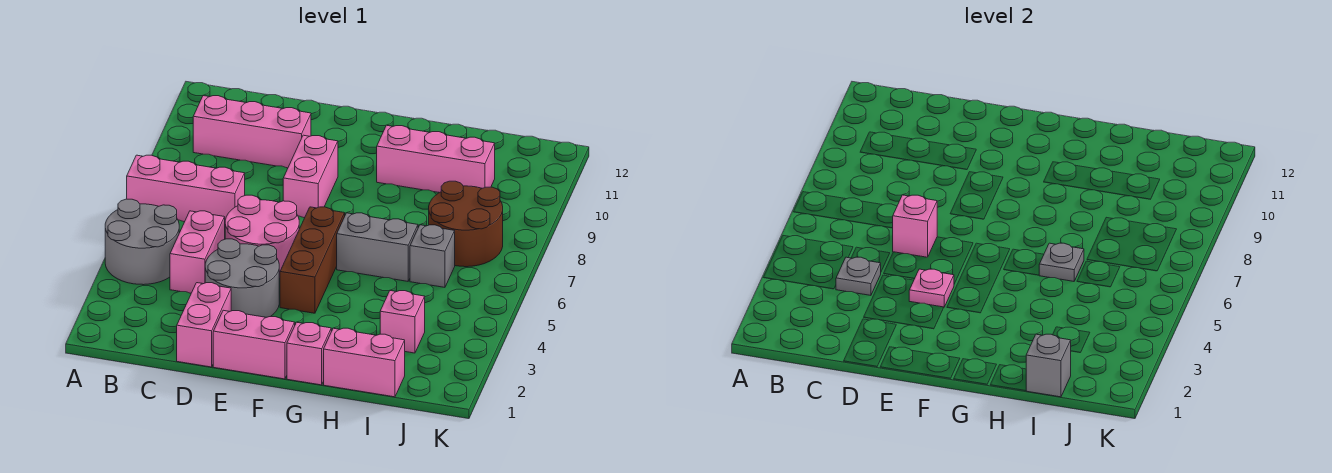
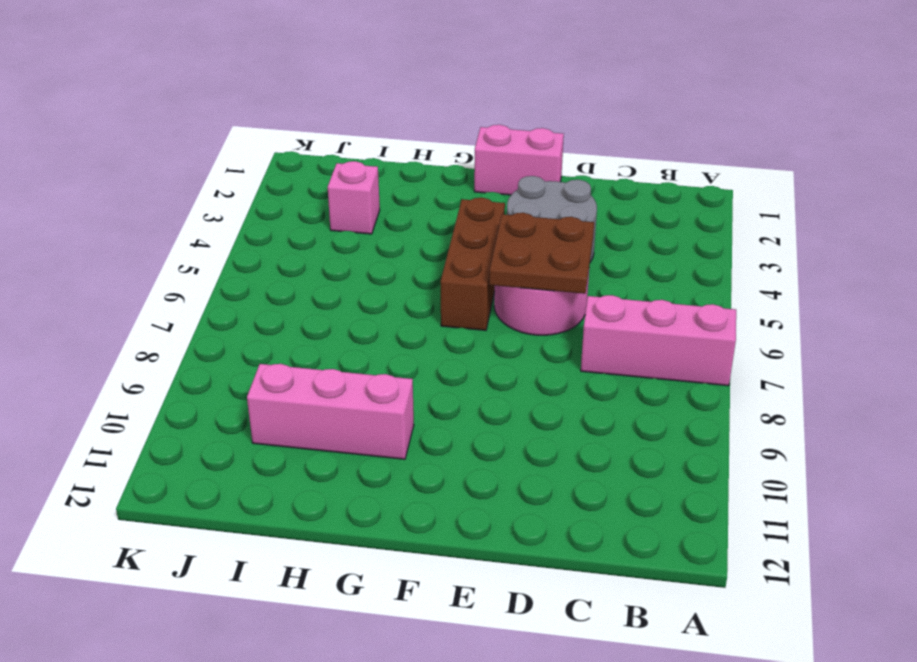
brown 2x2 plate [489,213,594,294] -> pink 1x1 brick [893,195,937,257]
none -> grey 2x2 round brick [105,199,179,285]
none -> pink 1x3 brick [193,96,311,168]
none -> pink 1x2 brick [170,211,225,293]

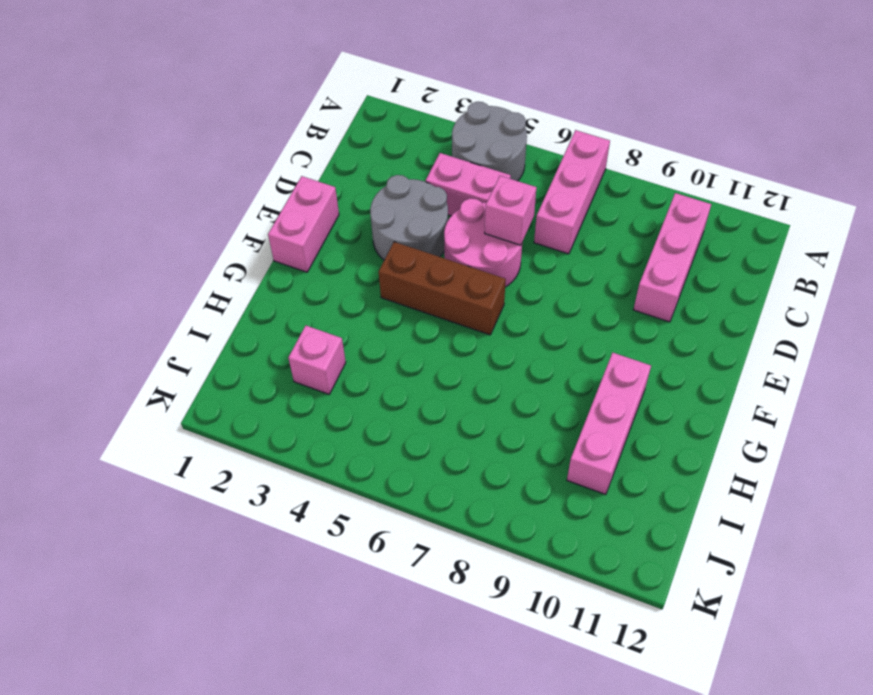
none -> pink 1x2 brick [177,283,231,367]
none -> pink 1x2 brick [283,135,338,218]
none -> pink 1x1 brick [287,322,331,385]

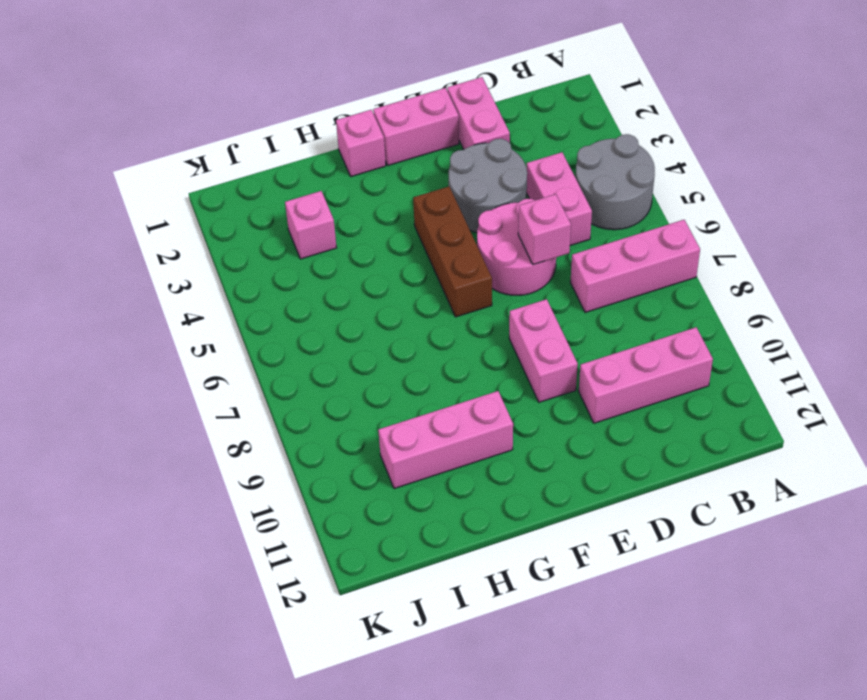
none -> grey 1x2 brick [337,213,418,281]
none -> pink 1x2 brick [324,328,405,397]
none -> grey 1x1 brick [410,225,455,287]

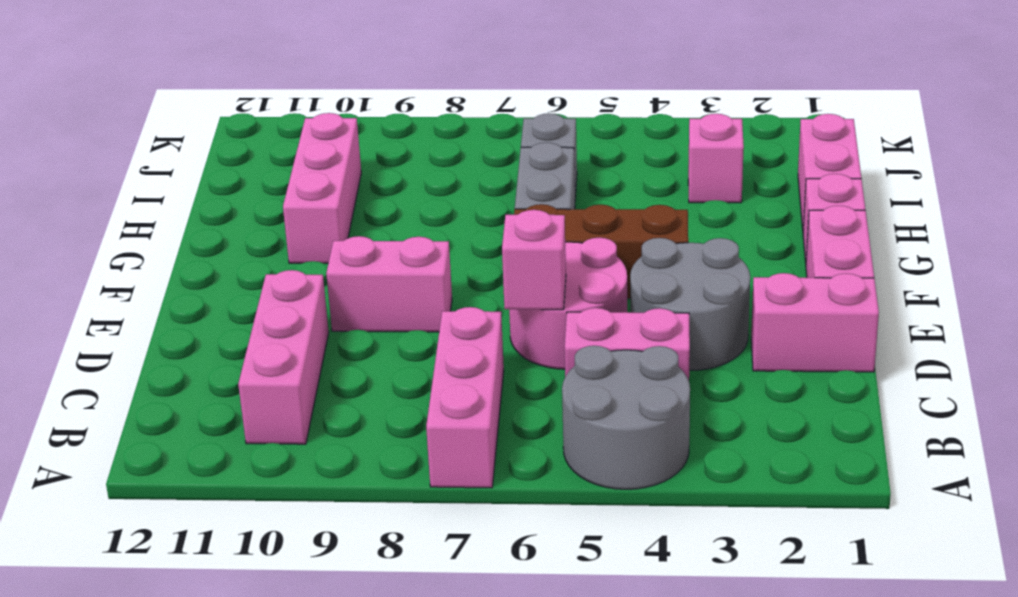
none -> brown 2x2 round brick [429,181,503,267]
none -> grey 1x1 plate [836,257,881,295]
none -> pink 1x1 plate [909,269,954,307]

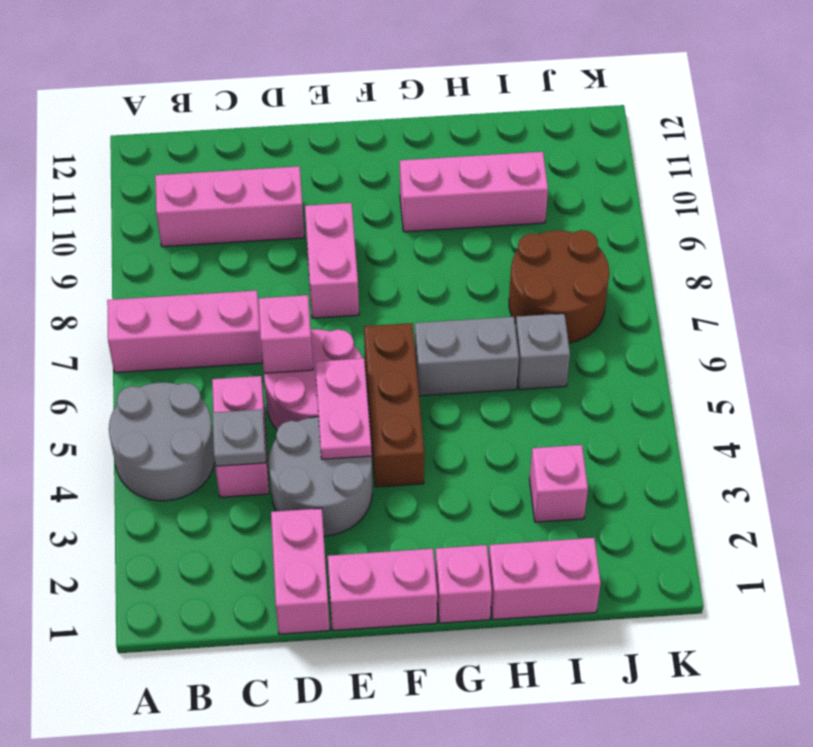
pink 1x2 plate [315,358,372,459] -> pink 1x1 plate [909,269,954,307]
none -> grey 1x1 plate [1039,243,1084,281]
none -> grey 1x1 brick [1026,334,1071,397]

